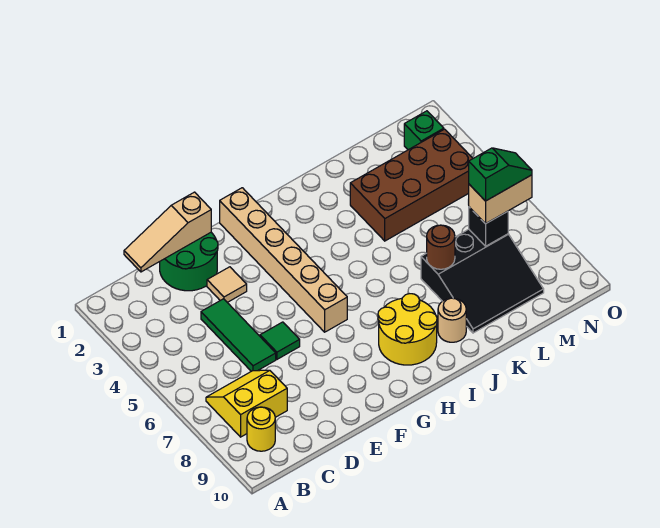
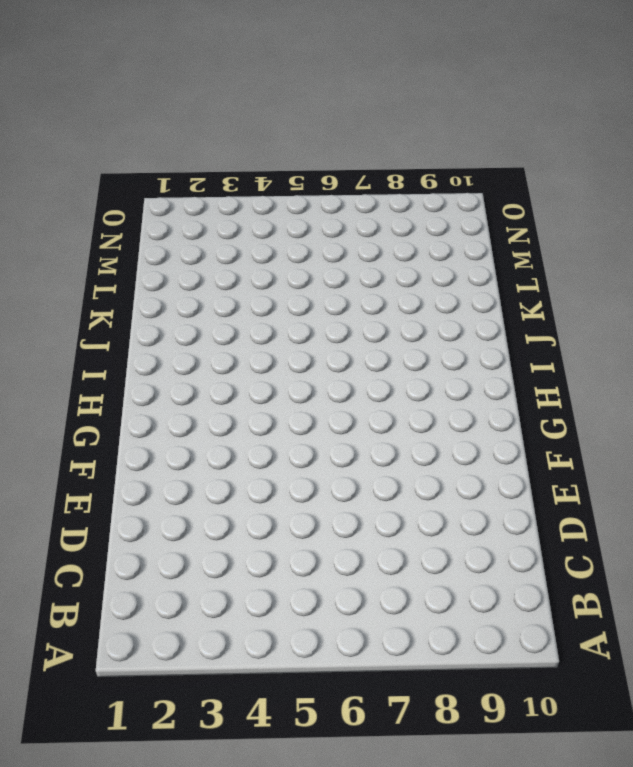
none -> yellow 2x2 slope [206,370,287,437]
none -> yellow 1x1 round brick [247,407,275,451]
none -> green 2x2 round brick [160,232,218,291]

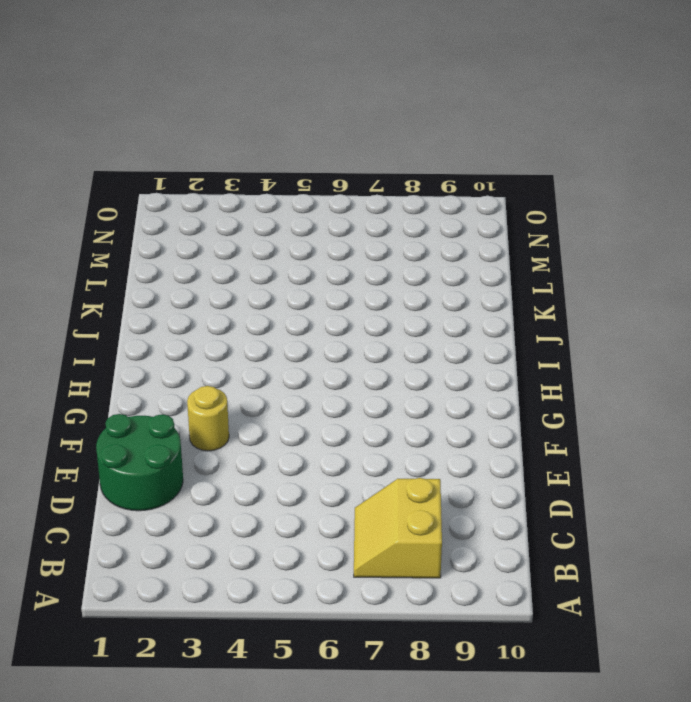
yellow 1x1 round brick [187,386,229,451] -> yellow 1x1 round brick moved to [247,407,275,451]
none -> green 1x3 tile [201,299,276,371]
none -> tan 1x1 tile [207,267,247,302]
none -> green 1x1 tile [260,322,300,359]

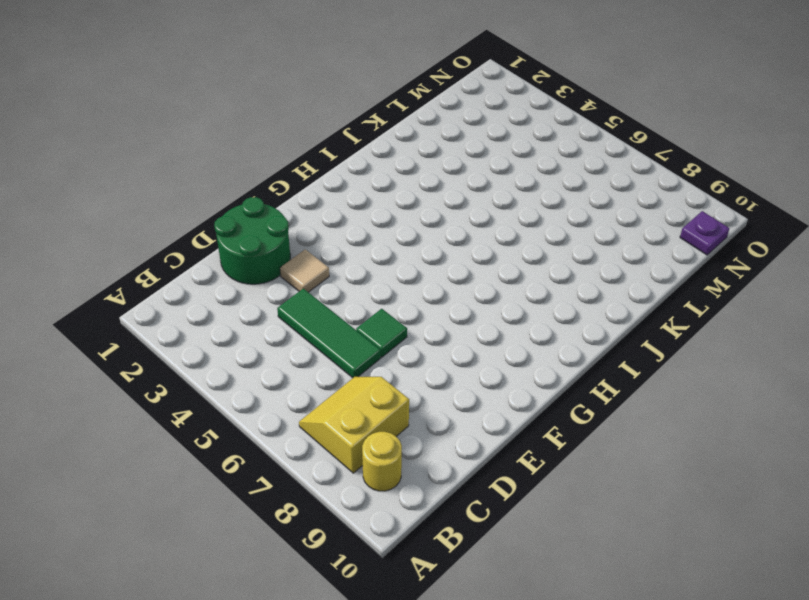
purple 1x1 plate [680,211,729,255] -> none
none -> tan 1x6 brick [220,188,347,332]
none -> yellow 2x2 round brick [378,294,437,365]
none -> tan 1x1 round brick [438,298,466,342]

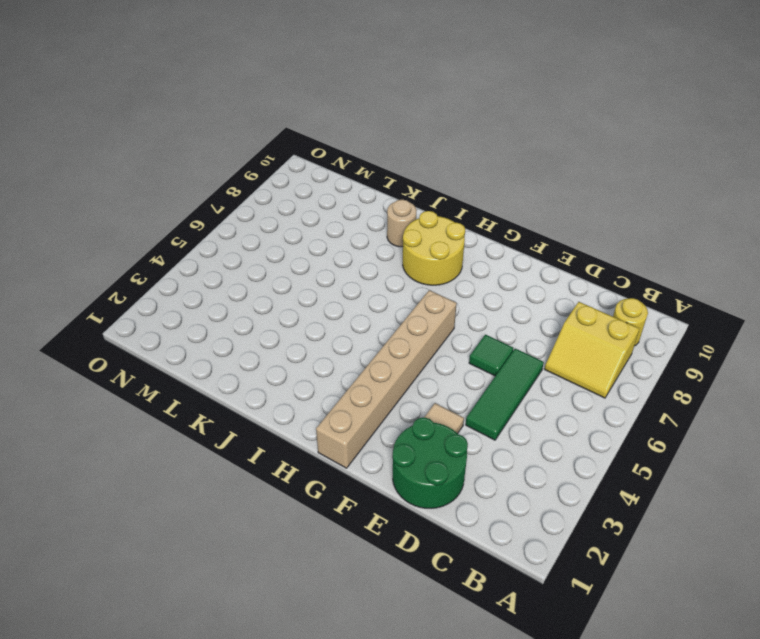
none -> brown 2x4 brick [350,129,473,241]
none -> black 3x3 slope [421,229,544,333]
none -> green 1x1 brick [404,111,444,150]

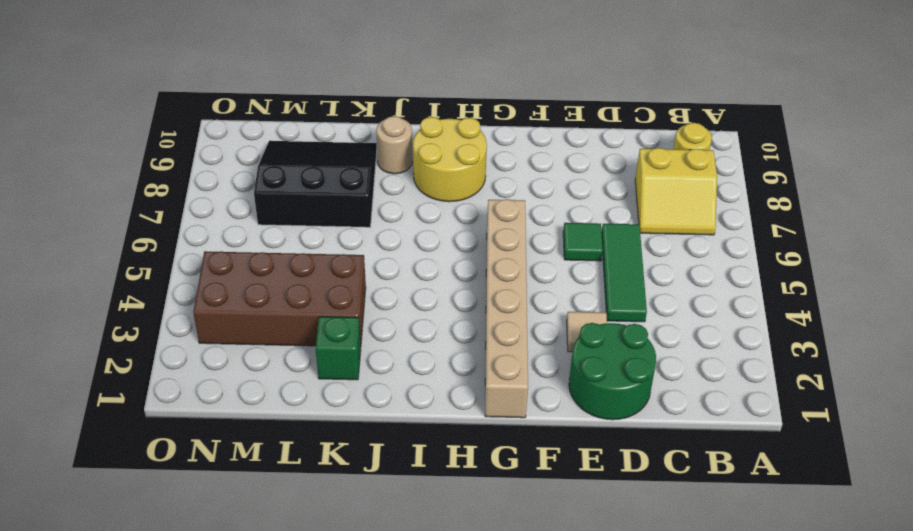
green 1x1 brick [316,317,361,380] -> green 1x1 brick moved to [404,111,444,150]
none -> tan 1x3 slope [124,192,211,272]
none -> brown 1x1 round brick [427,225,455,269]
none -> black 1x1 brick [469,207,508,246]

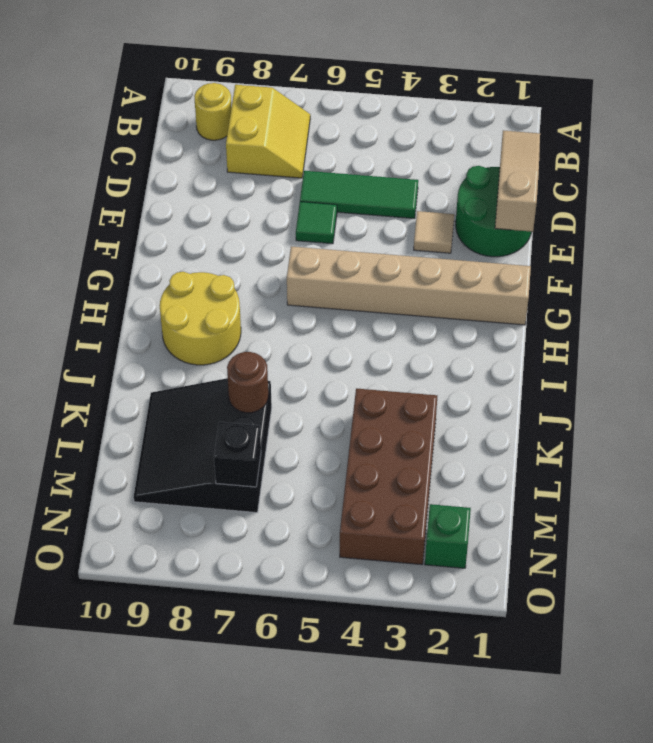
none -> tan 1x1 round brick [438,298,466,342]
none -> tan 1x2 brick [468,175,532,224]
none -> green 1x2 slope [469,148,532,201]

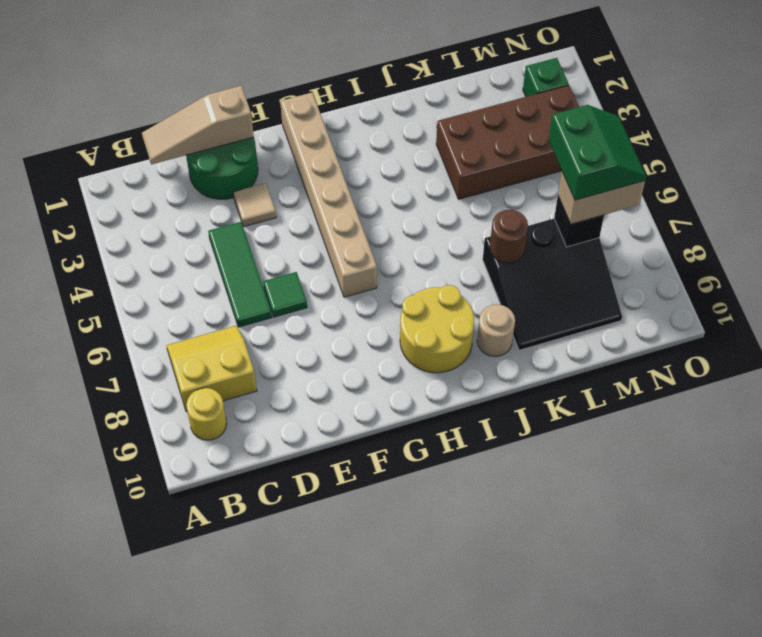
green 2x2 slope [549,105,646,200] -> green 1x2 slope [469,148,532,201]

